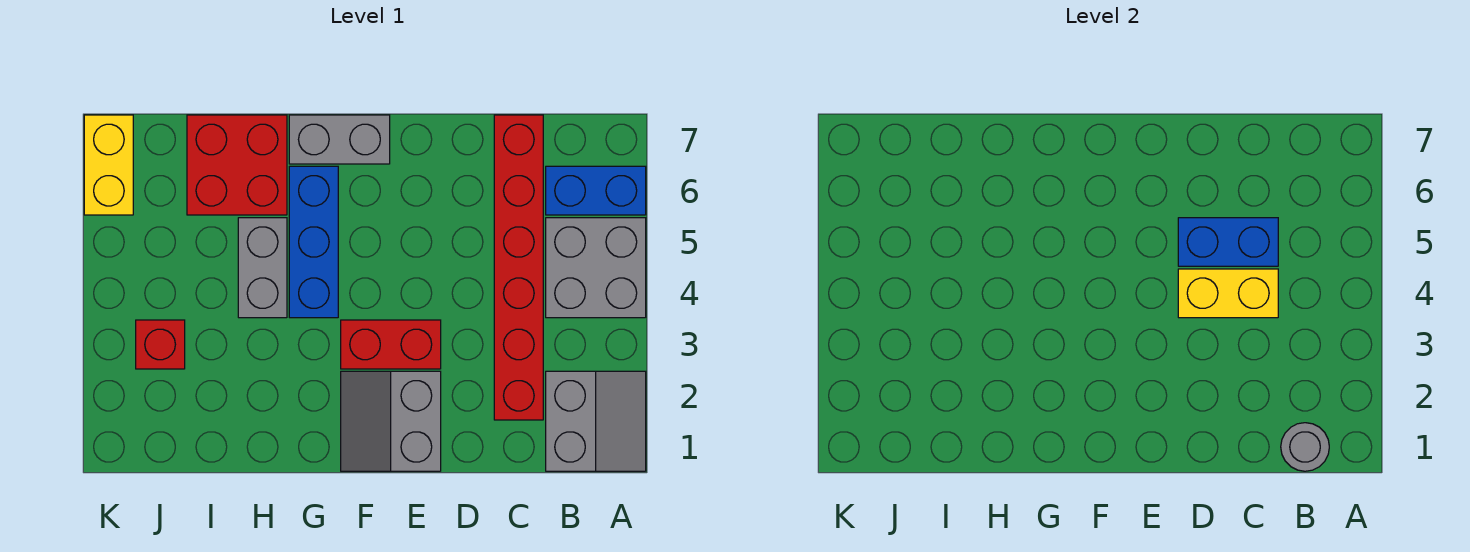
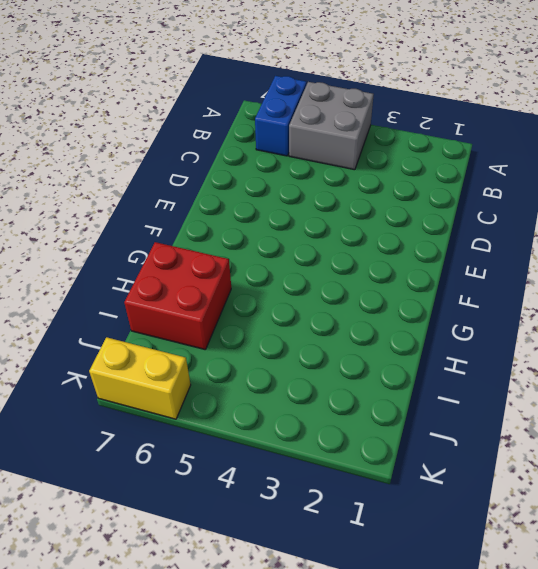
none -> grey 2x2 slope [546,371,646,471]
none -> red 1x6 brick [494,115,543,420]
none -> grey 2x2 slope [341,371,441,471]

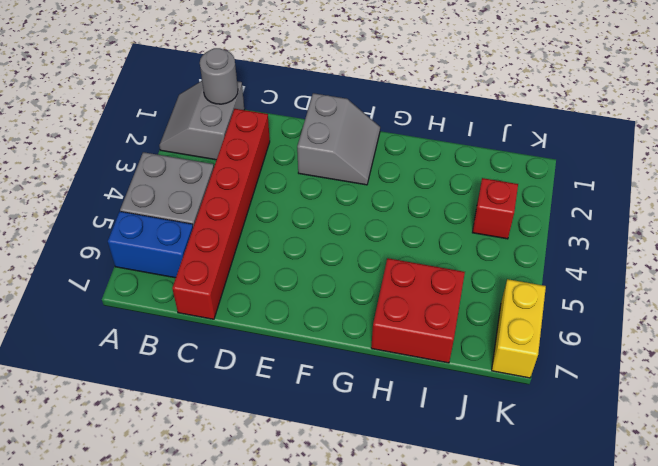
none -> red 1x2 brick [341,320,441,369]
none -> grey 1x2 brick [289,115,390,164]
none -> blue 1x3 brick [289,166,338,318]

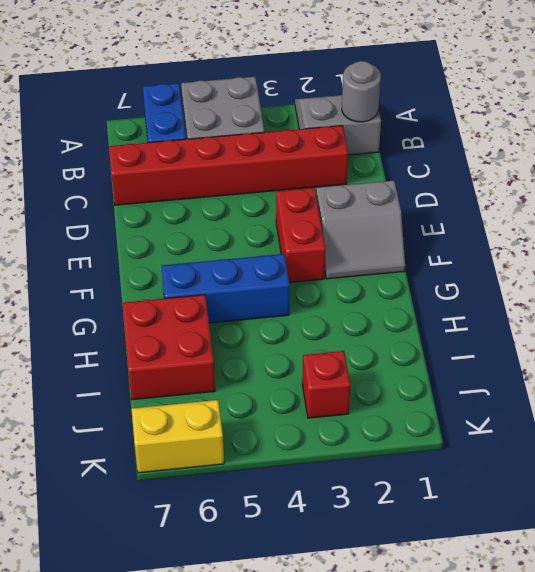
none -> grey 1x2 brick [289,115,390,164]
none -> grey 1x2 brick [238,218,287,318]
none -> yellow 1x2 brick [1178,269,1278,318]

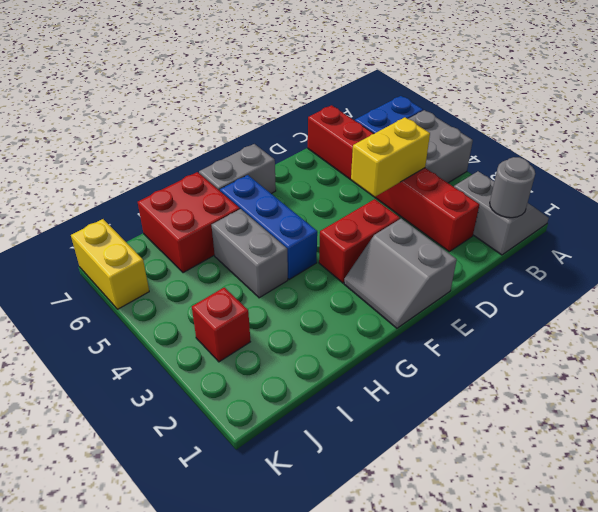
none -> blue 1x2 brick [1178,218,1278,266]

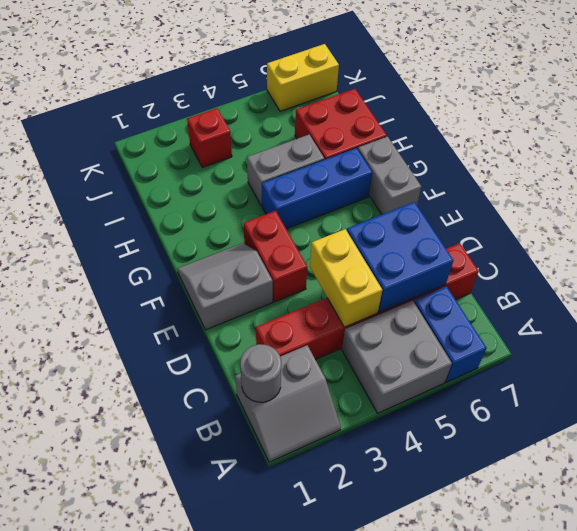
blue 2x2 brick [347,202,453,312] -> blue 1x2 brick [1178,218,1278,266]

